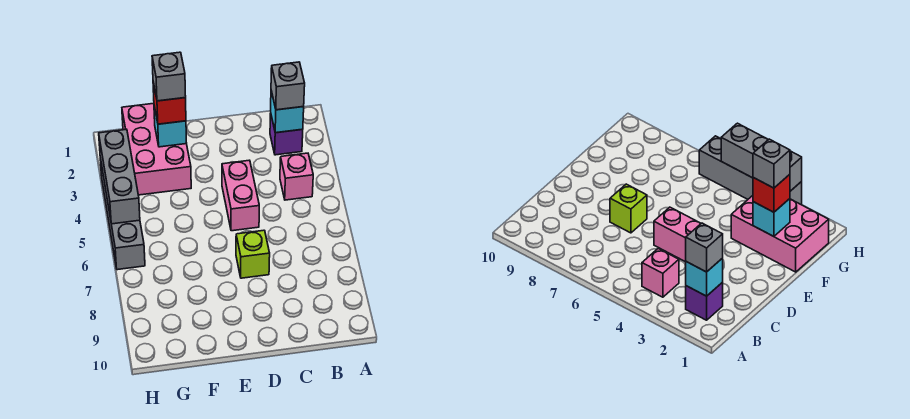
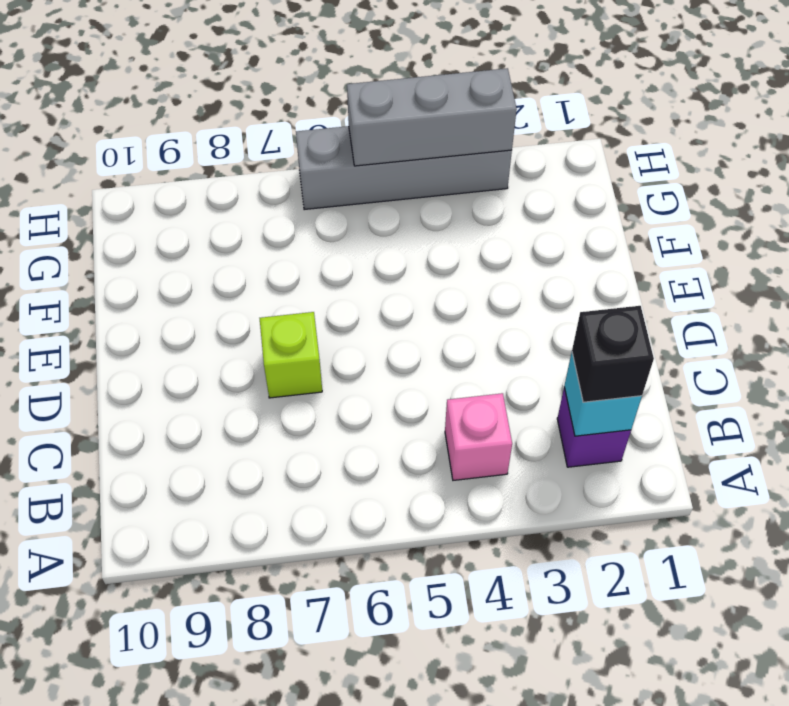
black 1x1 brick [572,306,654,402] -> grey 1x1 brick [271,62,305,110]
none -> pink 1x2 brick [222,160,259,231]
none -> pink 2x3 brick [122,103,191,195]
none -> cyan 1x1 brick [154,106,187,147]

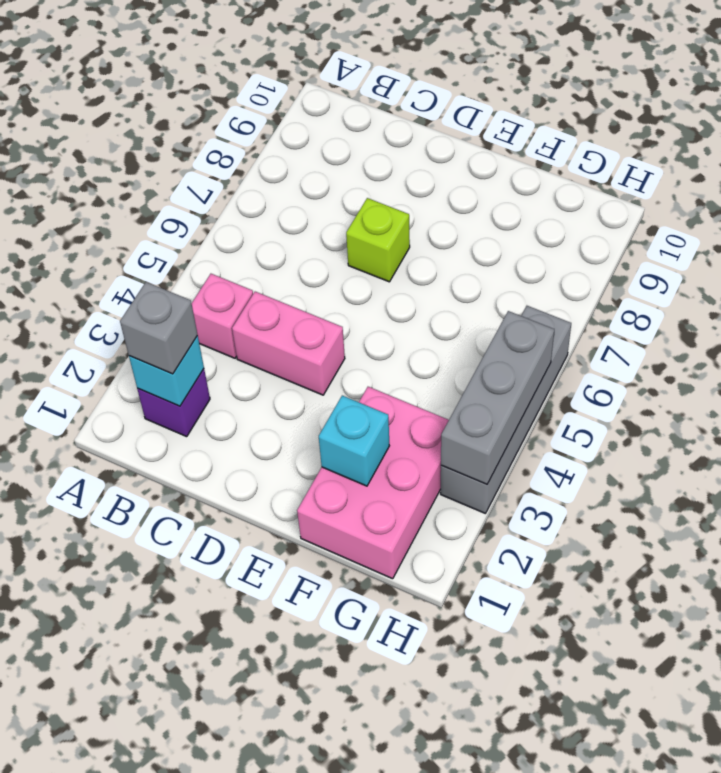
pink 1x2 brick [232,292,345,395] -> pink 1x2 brick turned to [222,160,259,231]
none -> red 1x1 brick [153,82,186,124]
none -> grey 1x1 brick [152,52,186,101]

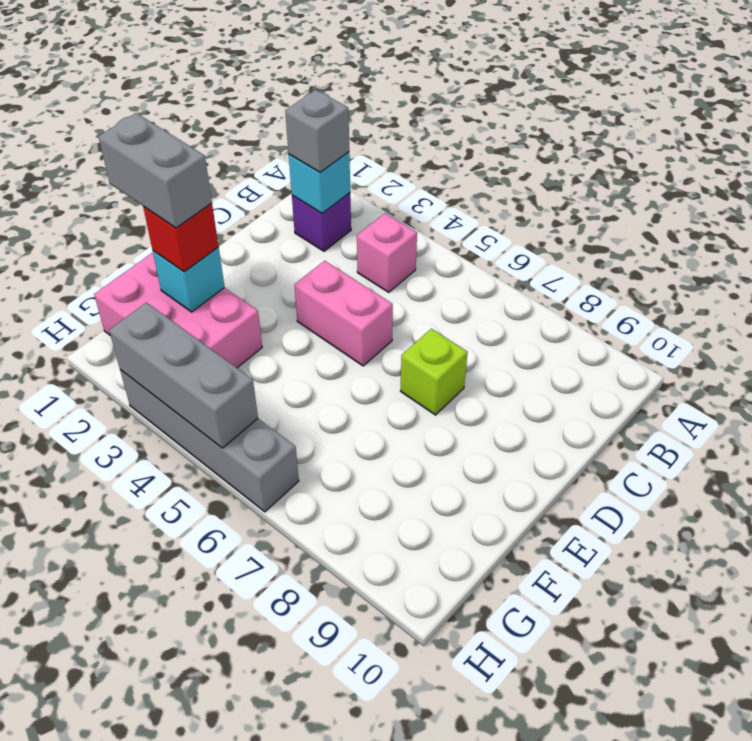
grey 1x2 brick [99,113,212,228] -> grey 1x1 brick [152,52,186,101]

